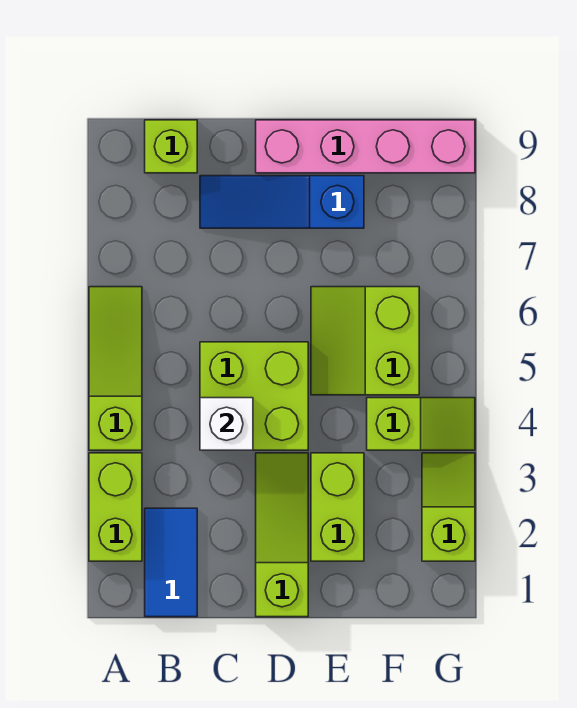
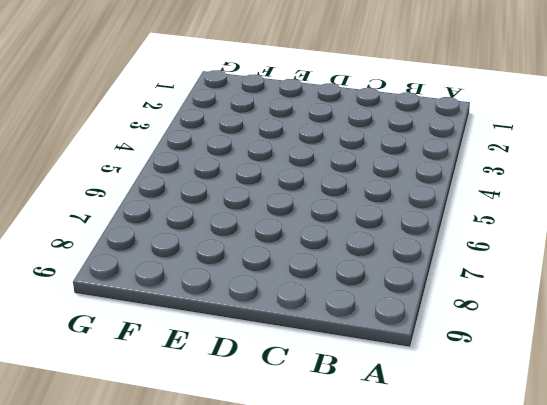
none -> lime 1x2 brick [89,453,142,561]
none -> lime 1x3 slope [89,287,142,450]
none -> blue 1x2 tile [145,508,197,617]

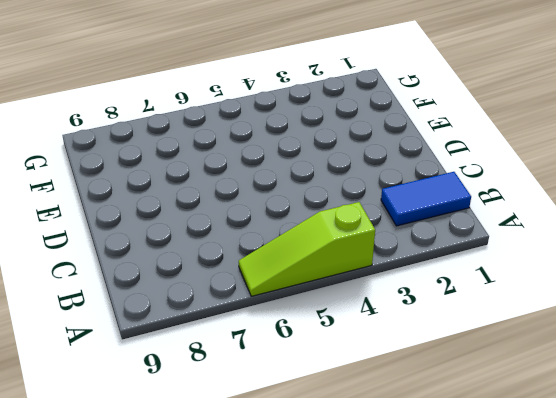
none -> lime 1x2 brick [89,453,142,561]
none -> lime 1x1 brick [145,120,197,173]
none -> lime 2x2 brick [200,342,308,450]

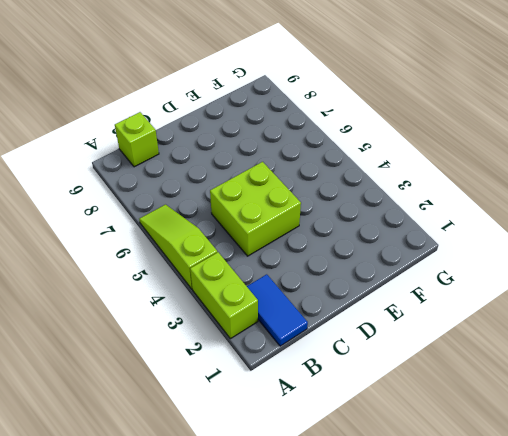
none -> blue 1x3 slope [200,176,364,228]
none -> lime 1x3 slope [256,453,308,617]
none -> pink 1x4 brick [256,120,475,173]

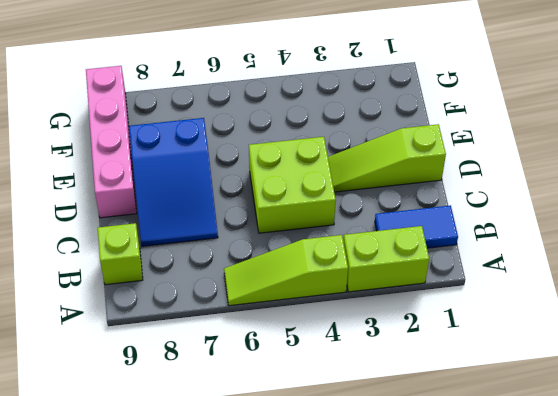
blue 2x3 slope [129,118,218,246] -> blue 1x3 slope [200,176,364,228]
none -> lime 1x2 brick [311,453,364,561]
none -> lime 2x2 slope [311,287,419,395]
none -> lime 1x2 slope [367,398,475,450]

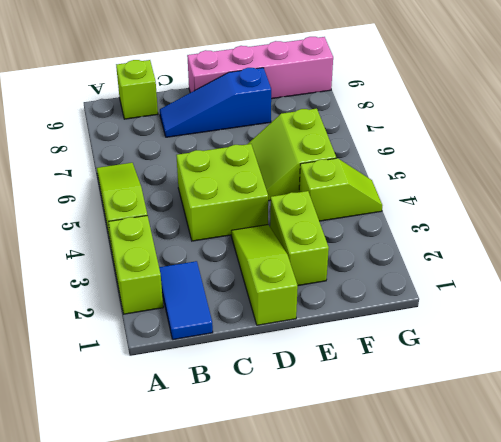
none -> lime 1x2 slope [422,453,475,561]
none -> white 1x1 brick [200,398,253,450]

